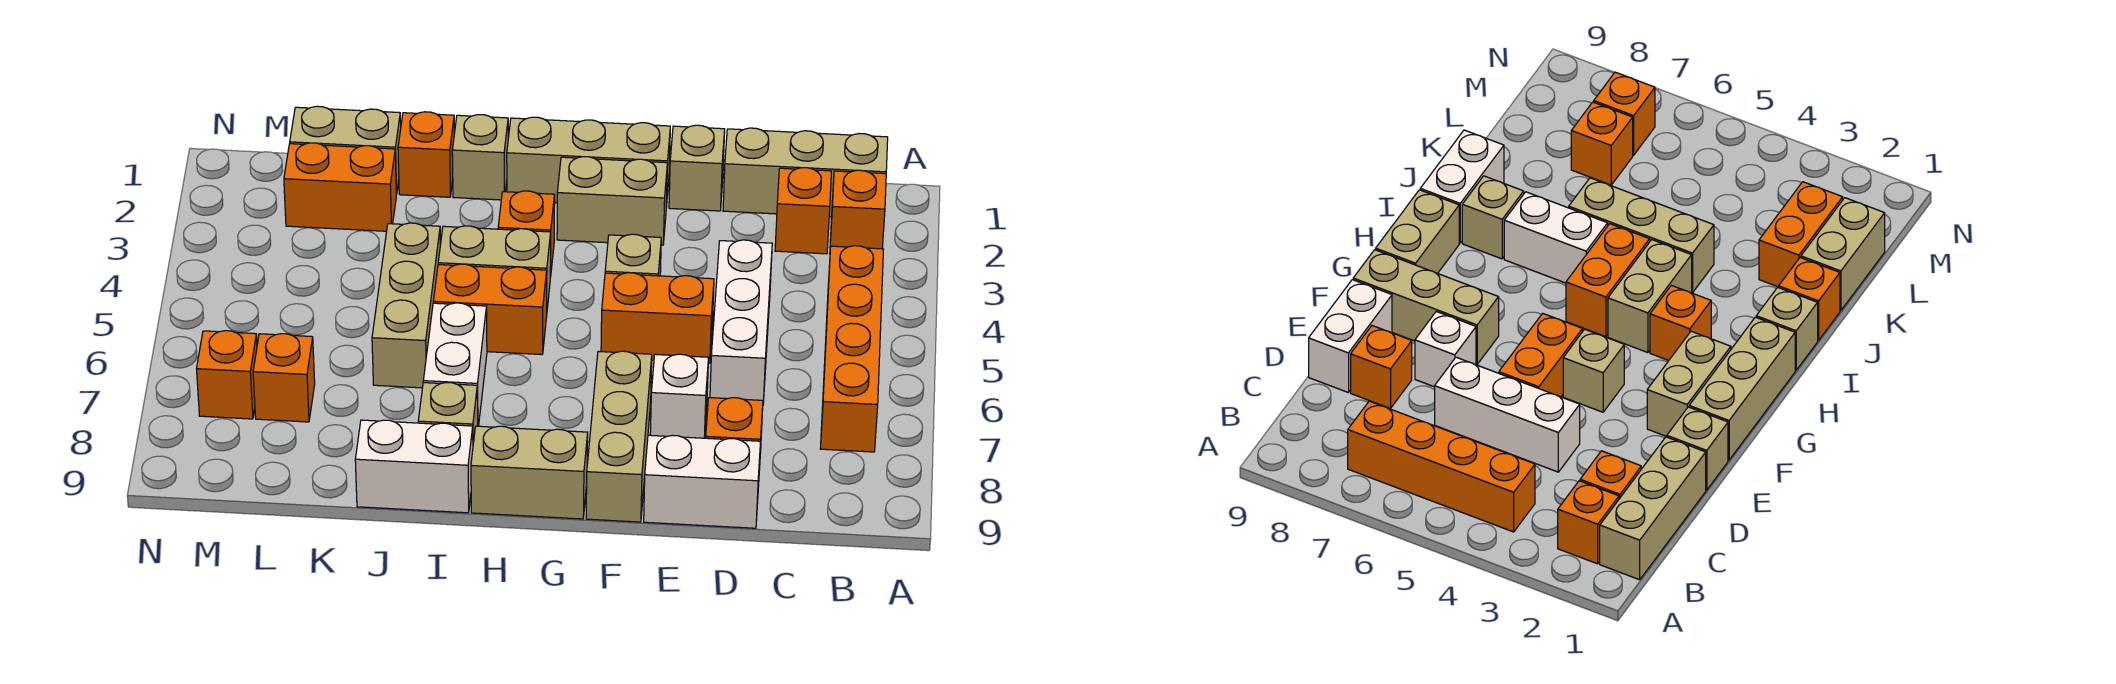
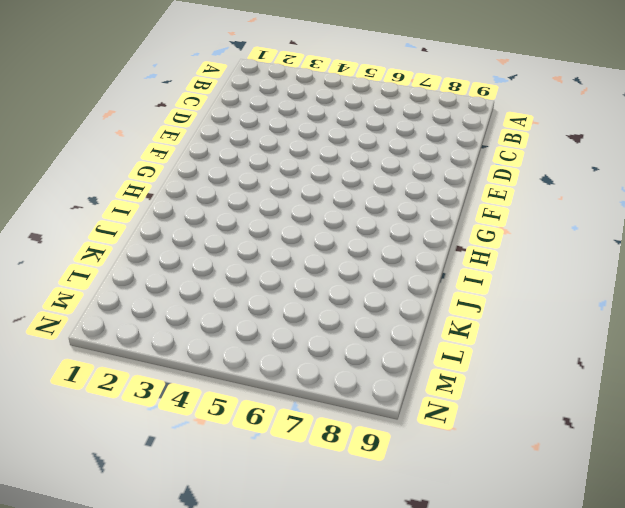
none -> tan 1x3 brick [723,128,888,217]
none -> orange 1x1 brick [830,170,886,249]
none -> orange 1x4 brick [820,246,884,452]

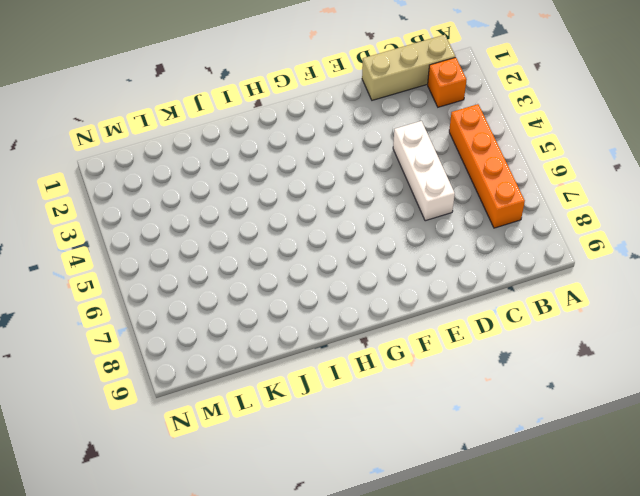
none -> orange 1x1 brick [775,168,831,254]
none -> orange 1x1 brick [706,398,763,470]
none -> white 1x2 brick [644,435,761,528]

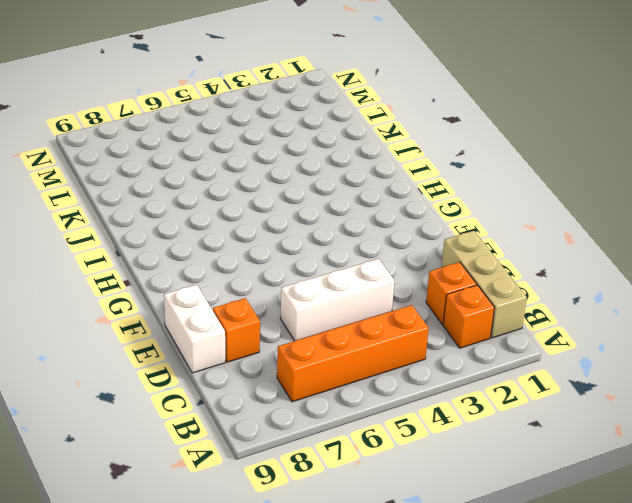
none -> tan 1x1 brick [669,125,725,211]
none -> orange 1x2 brick [601,273,714,363]
none -> white 1x1 brick [650,354,708,438]

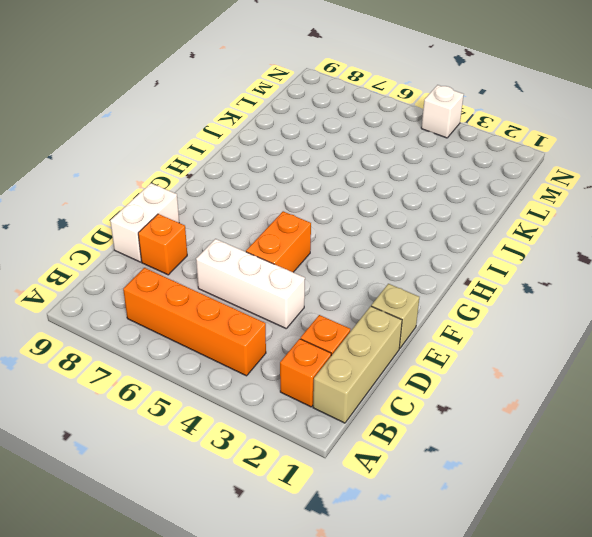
white 1x1 brick [421,85,464,138] -> white 1x1 brick moved to [650,354,708,438]
none -> tan 1x3 brick [507,117,670,207]
none -> tan 1x2 brick [557,157,667,245]
none -> tan 1x1 brick [605,234,661,276]

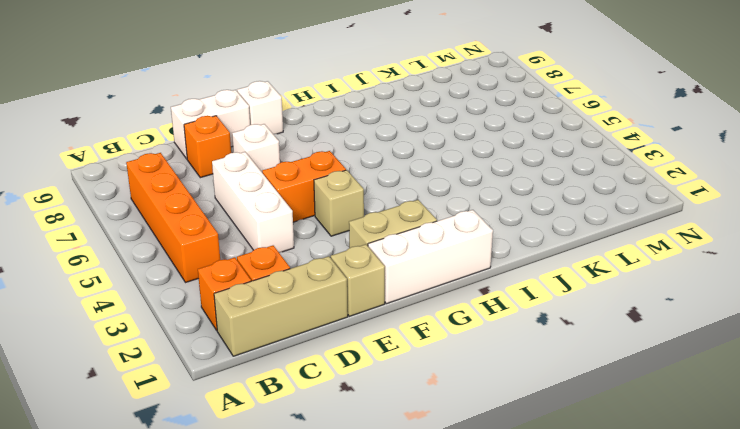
white 1x3 brick [368,210,493,304] -> tan 1x3 brick [507,117,670,207]
white 1x1 brick [237,81,283,134] -> tan 1x3 brick [586,351,652,522]
none -> tan 1x2 brick [471,426,588,519]
none -> orange 1x1 brick [498,191,555,277]
none -> tan 1x2 brick [438,226,551,308]

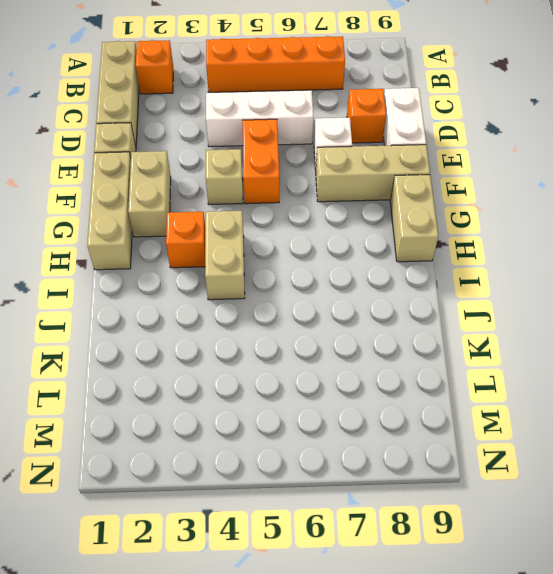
none -> orange 1x1 brick [775,168,831,254]
none -> orange 1x2 brick [433,264,547,355]
none -> tan 1x1 brick [452,115,508,200]

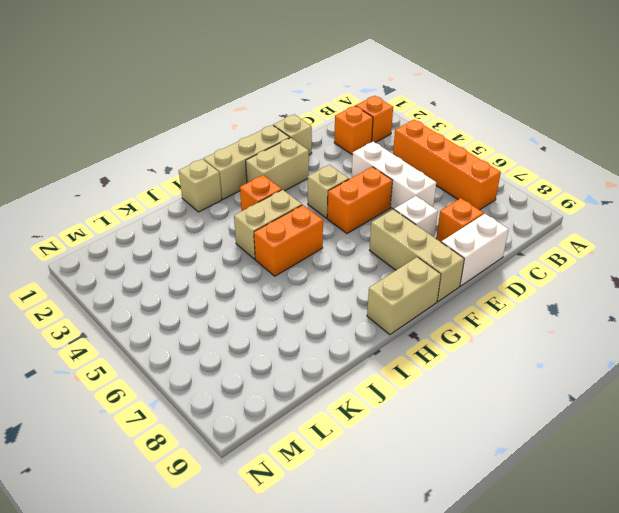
none -> tan 1x3 brick [723,128,888,217]
none -> white 1x2 brick [423,303,487,426]
none -> tan 1x1 brick [418,383,478,443]

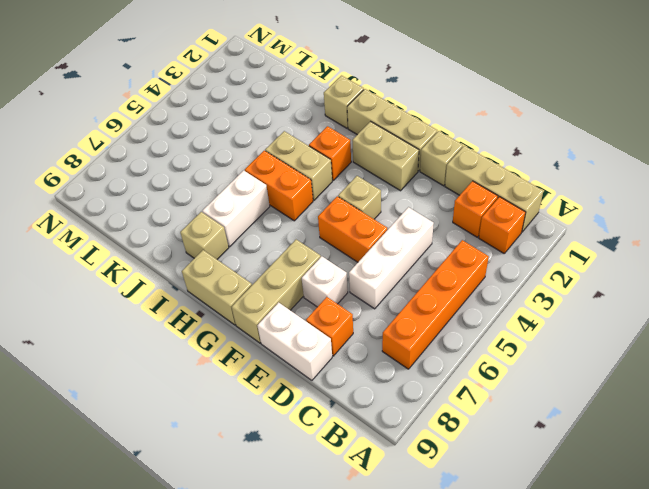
none -> white 1x2 brick [355,420,473,513]
none -> orange 1x1 brick [398,112,454,197]
none -> tan 1x3 brick [372,223,440,388]

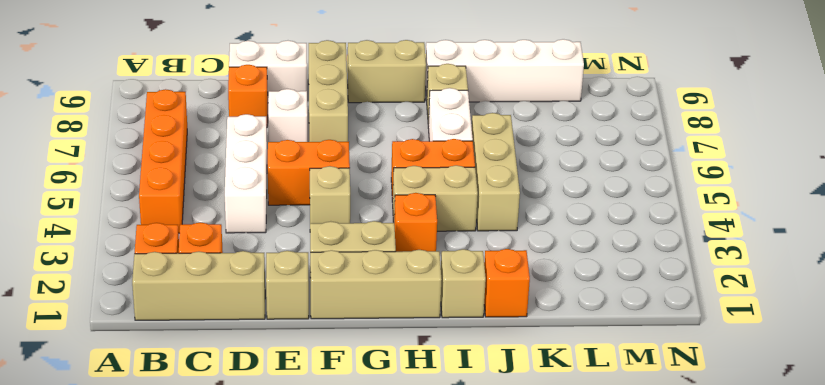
white 1x4 brick [425,39,584,102] -> white 1x2 brick [355,420,473,513]
none -> tan 1x2 brick [290,106,401,194]
none -> orange 1x2 brick [284,143,396,231]
none -> orange 1x1 brick [253,334,315,422]

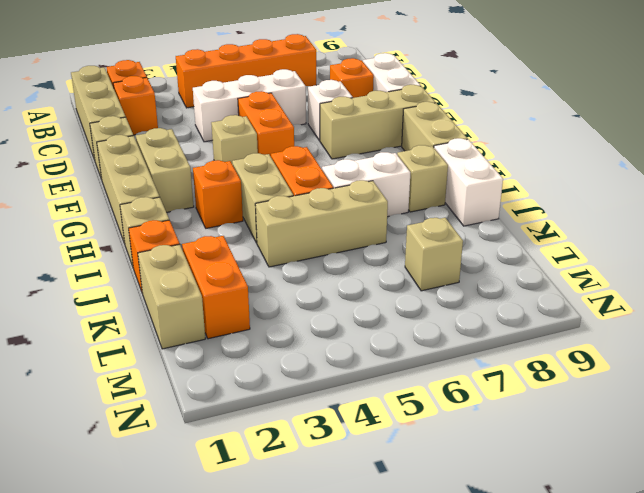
tan 1x1 brick [405,218,463,291] -> orange 1x1 brick [253,334,315,422]
none -> orange 1x1 brick [197,331,257,419]

